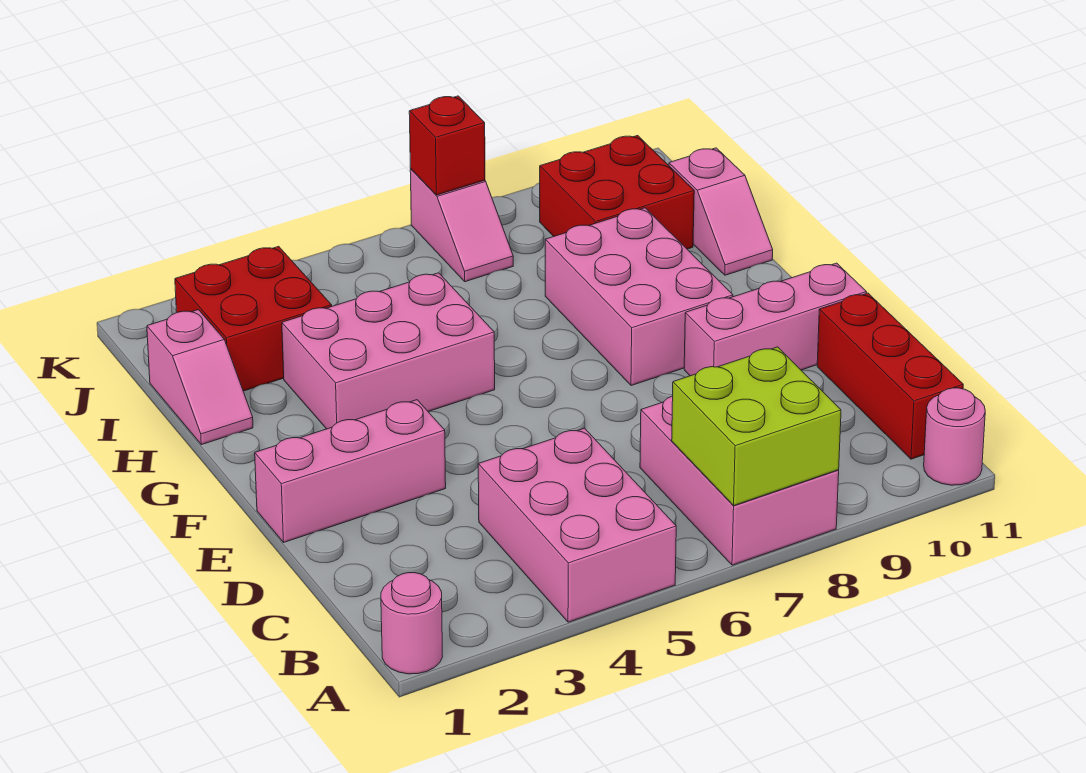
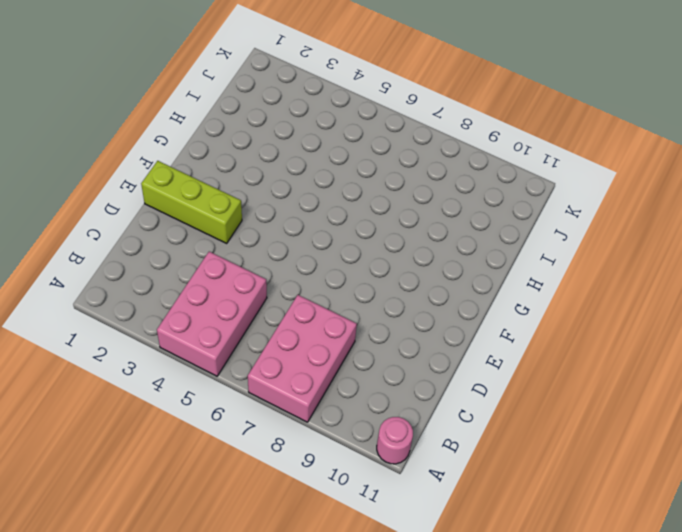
lime 1x3 brick [141,161,242,243] -> pink 1x3 brick [255,400,446,542]
none -> pink 1x1 round brick [381,573,443,674]
none -> red 1x3 brick [817,293,963,459]
none -> pink 1x3 brick [684,263,867,376]

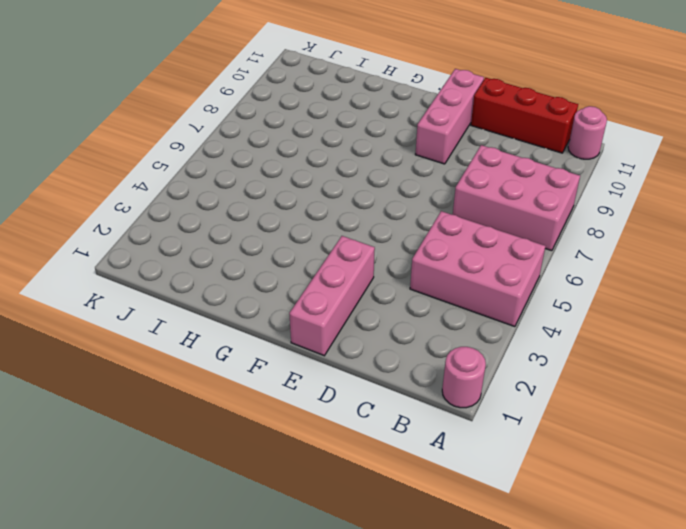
none -> pink 2x3 brick [545,208,733,386]
none -> pink 2x3 brick [282,273,495,429]
none -> pink 1x2 slope [147,310,253,445]

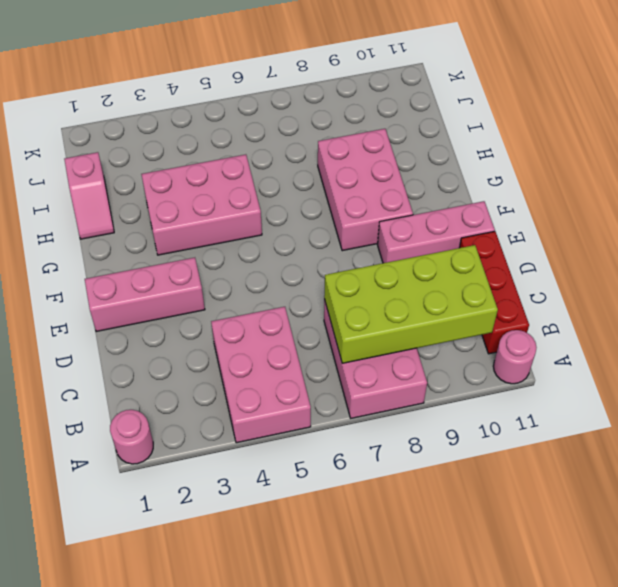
lime 2x4 brick [324,245,498,363] -> lime 2x2 brick [672,347,841,505]
none -> pink 1x2 slope [669,148,773,275]
none -> red 2x2 brick [175,246,332,391]
none -> red 2x2 brick [540,136,694,249]

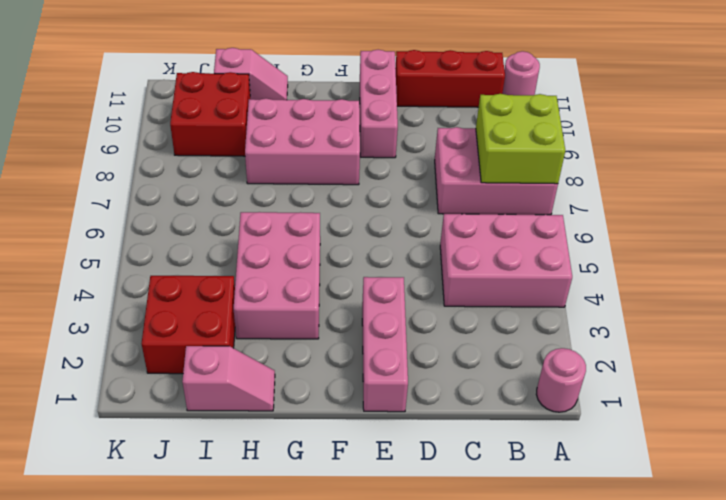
none -> pink 1x2 slope [410,169,513,282]
none -> red 1x1 brick [409,96,485,195]

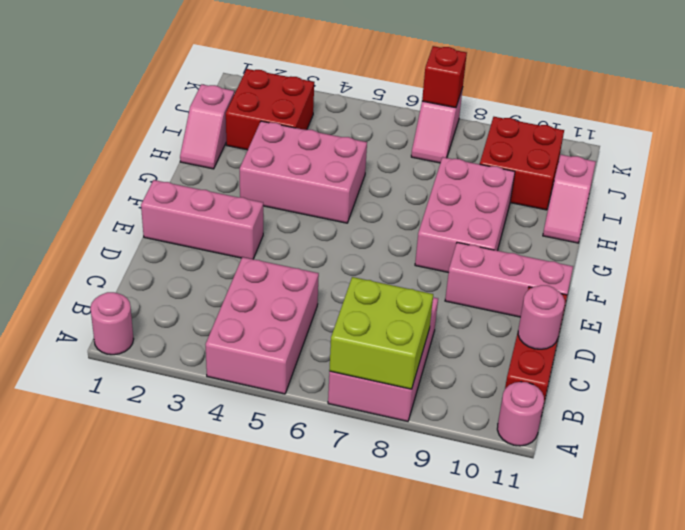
pink 1x1 round brick [518,285,565,349] -> none

